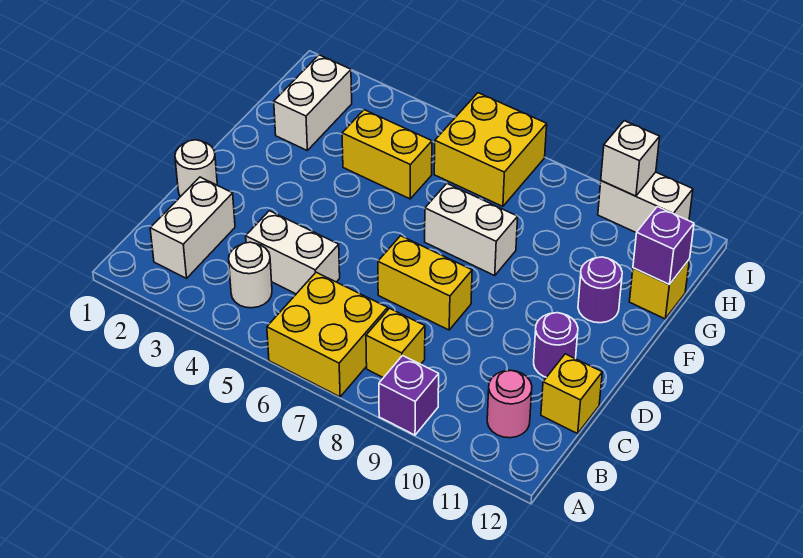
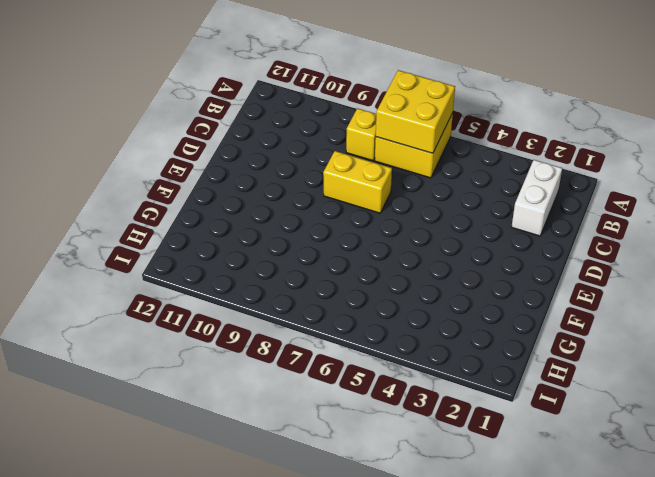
yellow 2x2 brick [376,70,455,153] -> yellow 2x2 brick moved to [434,93,547,207]
none -> purple 1x1 brick [379,356,439,435]
none -> white 1x1 round brick [229,242,272,308]
none -> pink 1x1 round brick [487,370,532,438]

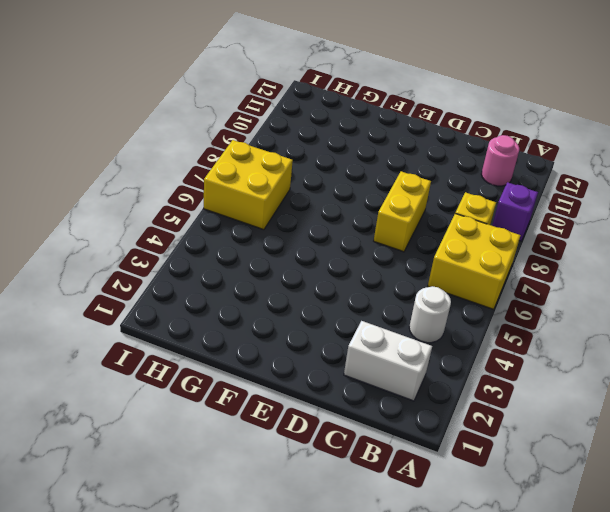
none -> white 1x2 brick [246,211,340,294]
none -> yellow 1x1 brick [541,354,602,433]
none -> white 1x1 round brick [175,140,217,197]

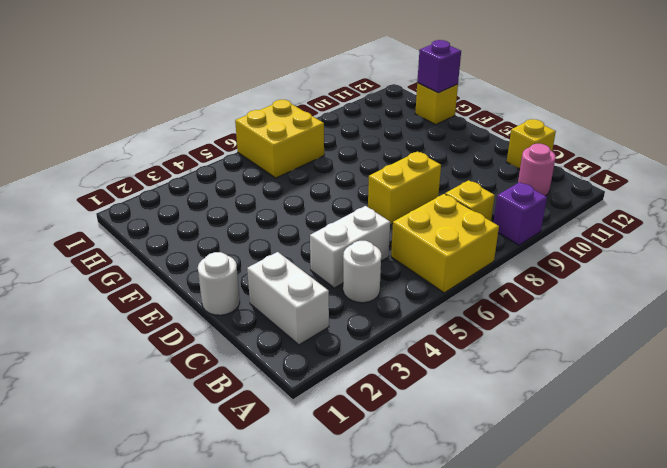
none -> purple 1x1 round brick [534,313,578,377]
none -> white 1x2 brick [425,184,518,276]
none -> purple 1x1 round brick [578,257,622,323]

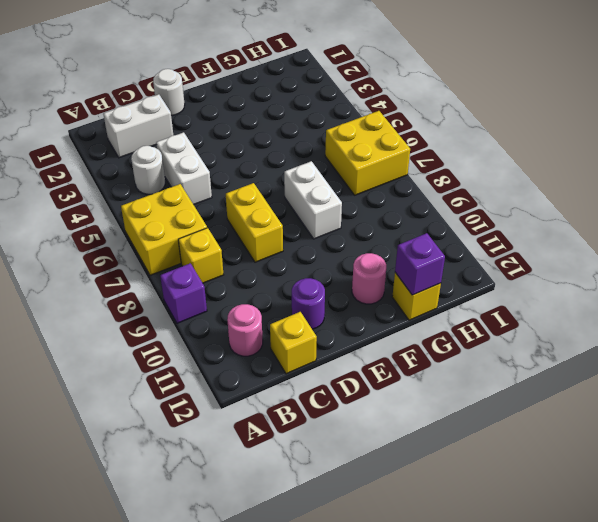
pink 1x1 round brick [352,253,386,304] -> purple 1x1 round brick [578,257,622,323]
none -> white 1x2 brick [274,55,352,150]
none -> yellow 1x2 brick [342,110,432,199]
none -> white 1x2 brick [598,172,693,233]

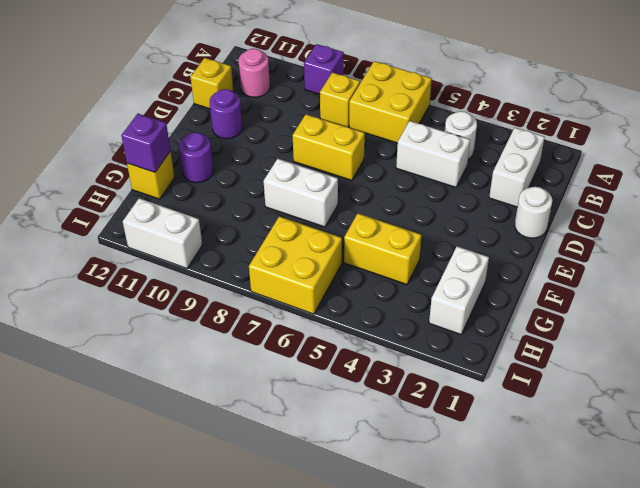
none -> white 1x1 brick [601,121,660,196]

